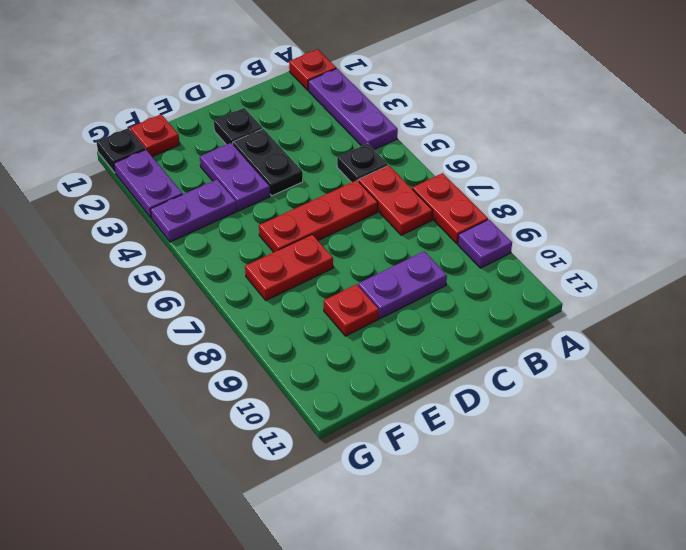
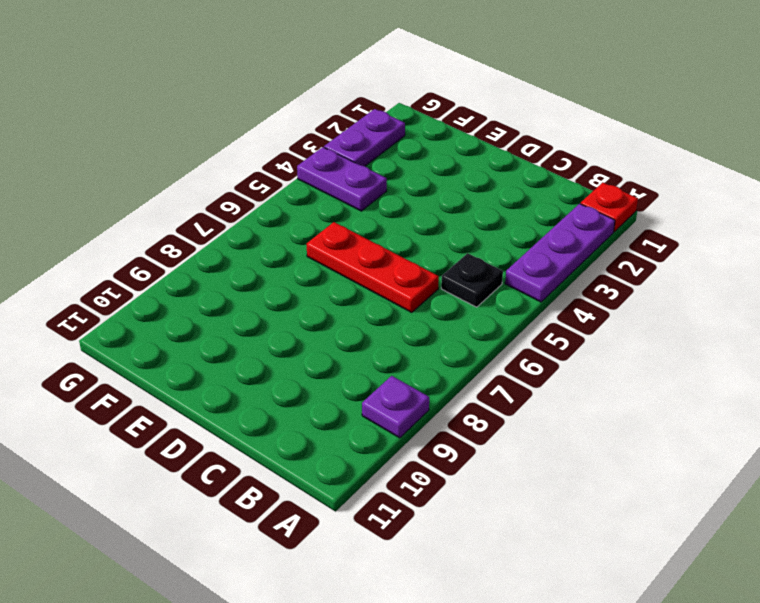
none -> red 1x2 plate [412,173,488,243]
none -> red 1x2 plate [358,166,433,235]
none -> purple 1x2 plate [358,251,447,318]

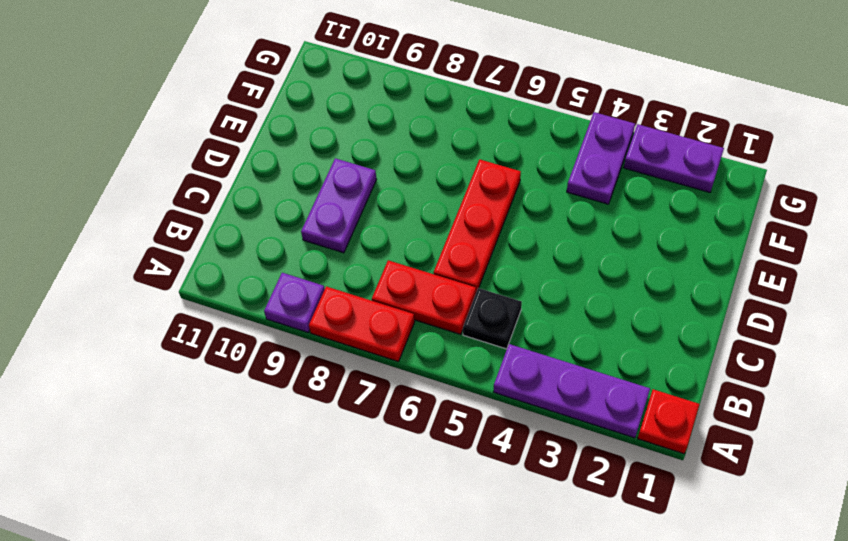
none -> black 1x1 plate [214,108,263,145]
none -> black 1x2 plate [233,129,303,196]
none -> purple 1x2 plate [200,143,270,211]

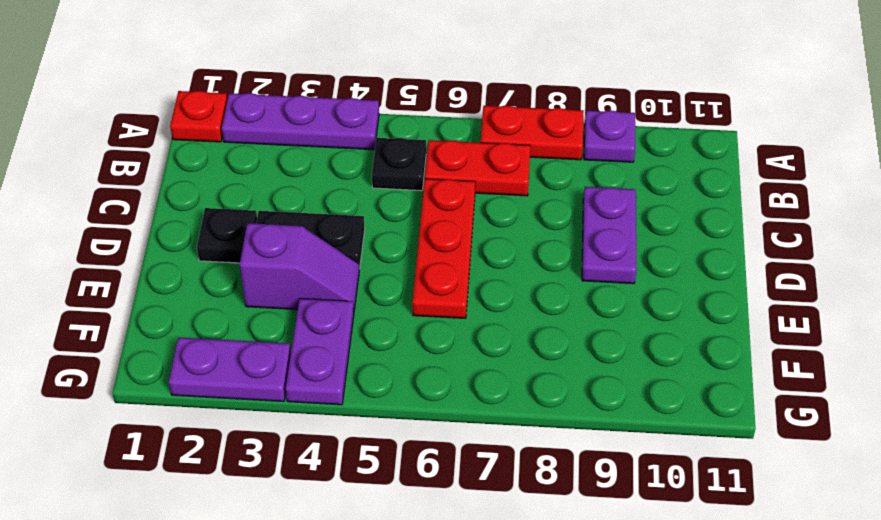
purple 1x2 slope [240,223,359,310] -> purple 1x2 plate [200,143,270,211]
none -> red 1x2 plate [245,234,333,300]
none -> red 1x1 plate [324,284,379,336]
none -> red 1x1 plate [130,114,180,157]

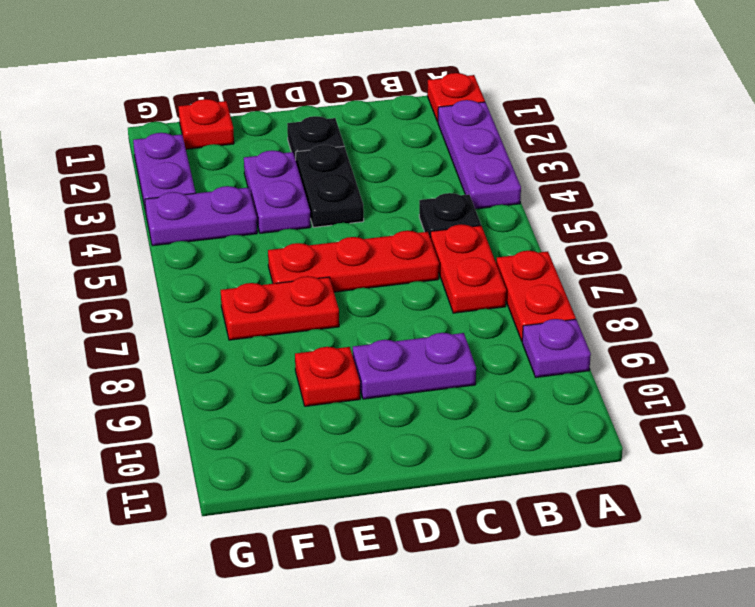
none -> black 1x1 plate [96,128,145,172]

